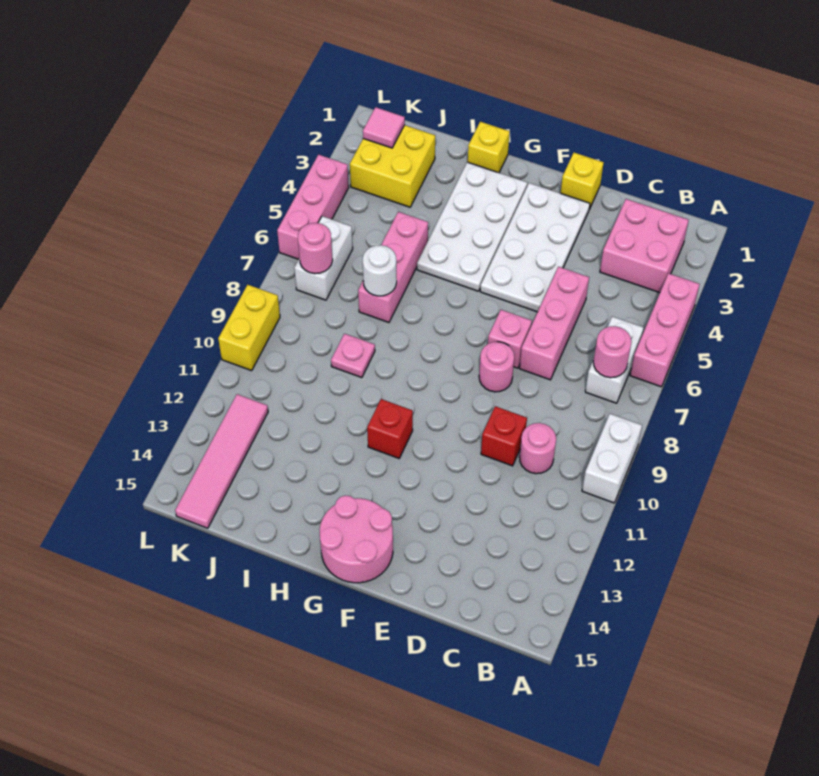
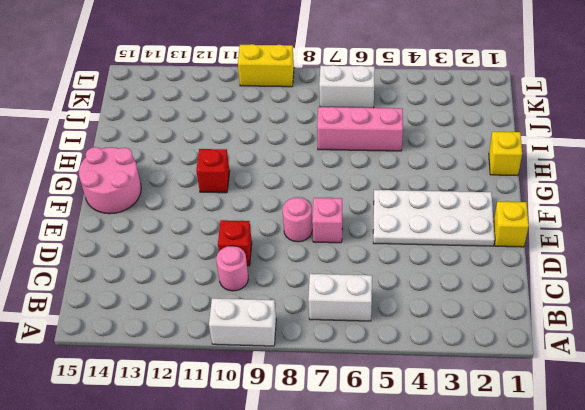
none -> pink 1x3 brick [630,273,700,387]
none -> pink 2x2 brick [600,199,689,293]
none -> pink 1x3 brick [520,267,589,380]

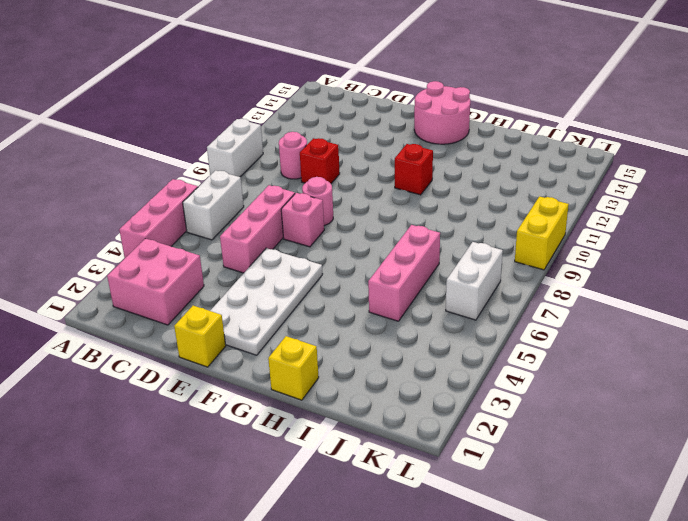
none -> white 2x4 plate [417,162,527,291]
none -> pink 1x1 plate [331,334,375,378]
none -> yellow 2x2 brick [350,125,435,207]

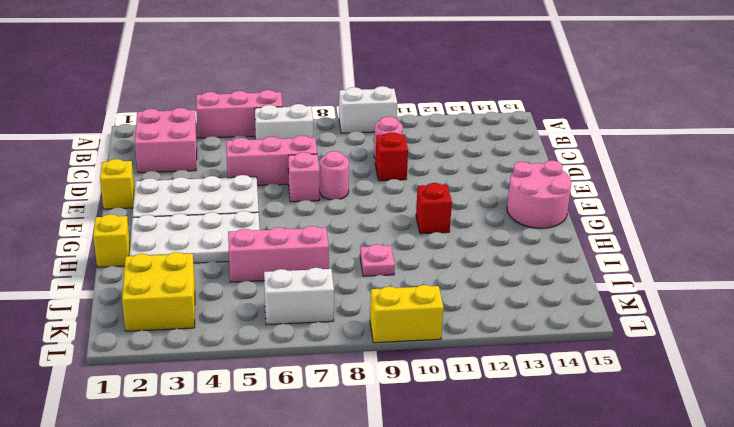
none -> pink 1x4 tile [175,394,268,528]
none -> pink 1x3 brick [277,155,349,259]
none -> pink 1x1 round brick [593,326,632,378]

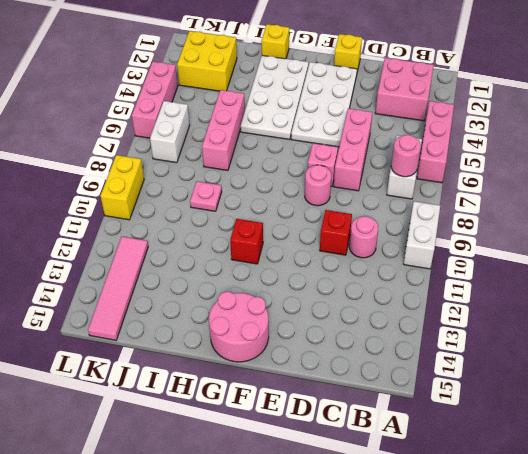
none -> white 1x1 round brick [363,245,397,296]
none -> pink 1x1 tile [363,107,405,148]
none -> pink 1x1 round brick [298,223,333,274]

